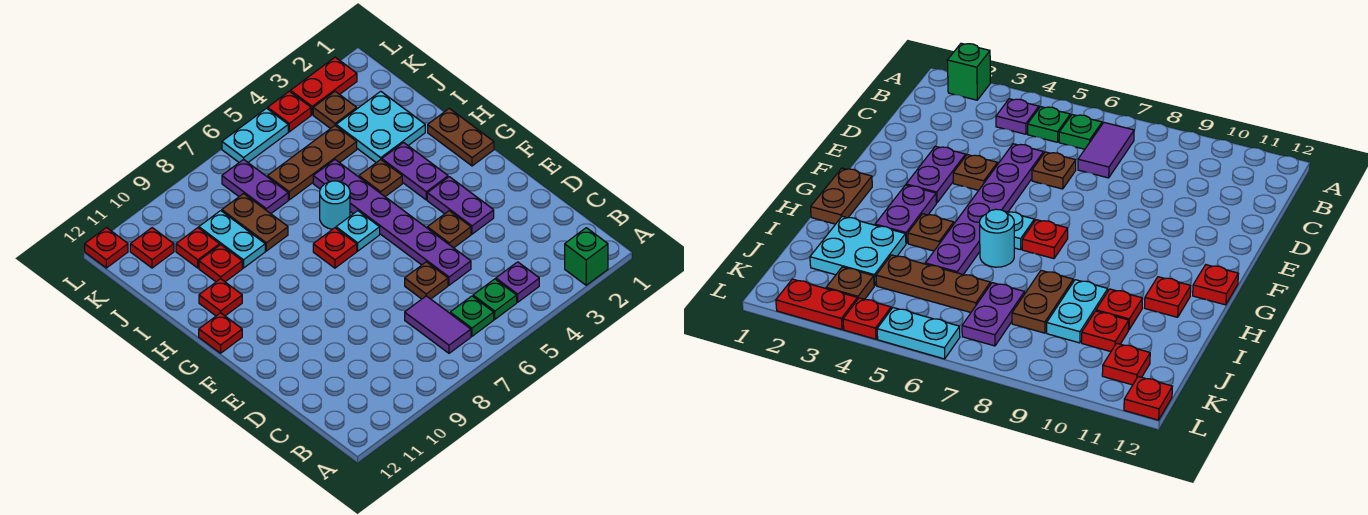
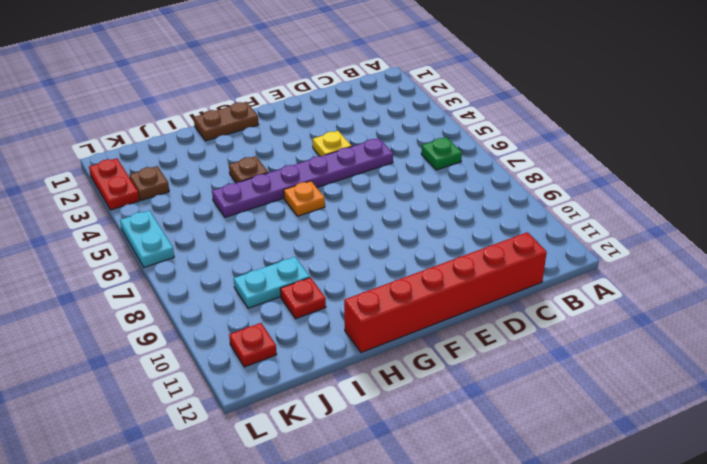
red 1x6 brick [344,232,547,353] -> red 1x1 plate [199,313,242,353]
yellow 1x1 plate [313,131,352,156] -> brown 1x1 plate [427,211,471,248]
orange 1x1 plate [284,181,325,216] -> cyan 1x1 plate [336,211,380,251]
none -> green 1x1 brick [565,228,608,285]
none -> purple 1x1 plate [496,262,539,302]
none -> green 1x1 plate [473,279,517,319]
none -> purple 1x2 tile [405,296,471,353]

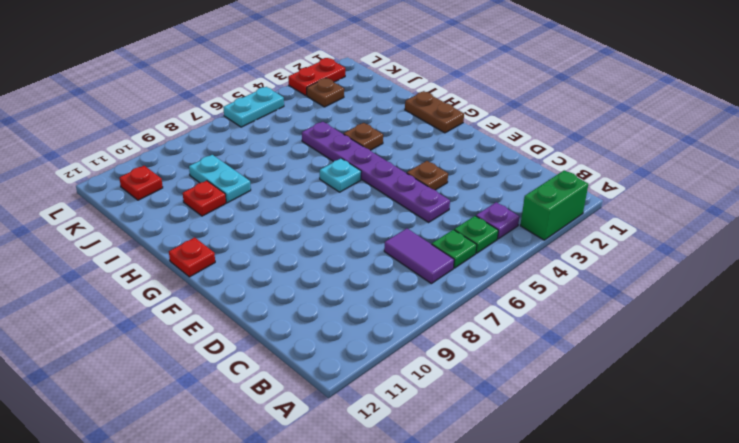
green 1x2 brick [520,170,588,240] -> green 1x1 brick [565,228,608,285]
none -> brown 1x1 plate [405,262,448,299]
none -> purple 1x2 plate [427,177,494,234]
none -> purple 1x2 plate [382,143,448,200]
none -> red 1x1 plate [313,228,357,268]

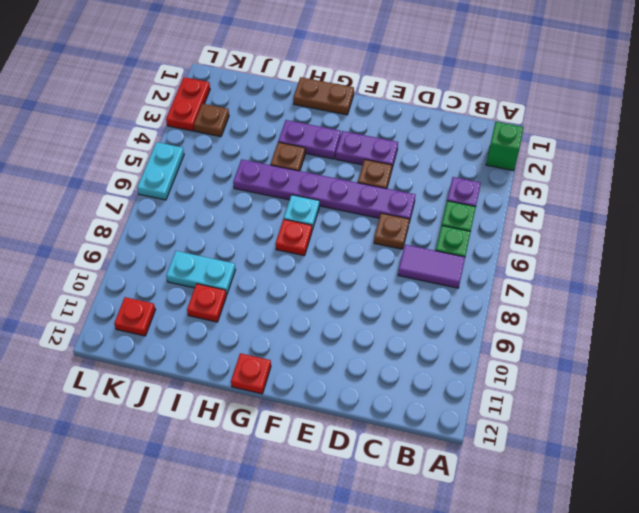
none -> cyan 1x1 round brick [320,181,350,229]
none -> red 1x1 plate [199,279,242,316]
none -> cyan 2x2 plate [336,91,425,163]
none -> brown 1x2 plate [222,194,288,251]

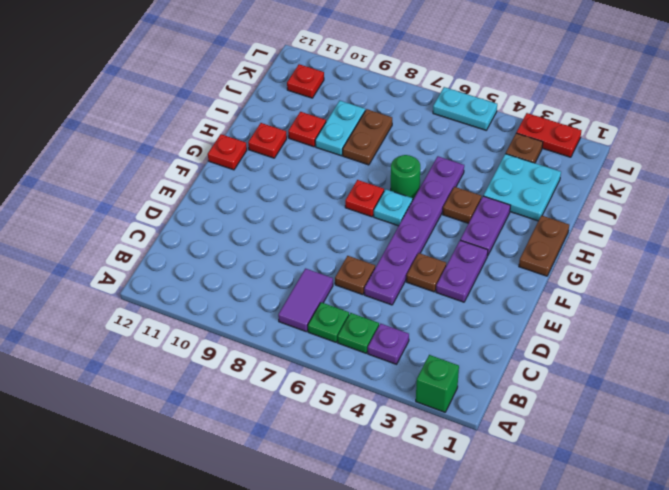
green 1x1 round brick [391,155,420,200] -> cyan 1x1 round brick [320,181,350,229]
none -> brown 1x3 plate [268,126,357,200]
none -> purple 1x2 plate [222,159,288,214]
none -> red 1x1 plate [176,228,220,268]
none -> red 1x1 plate [268,91,311,132]

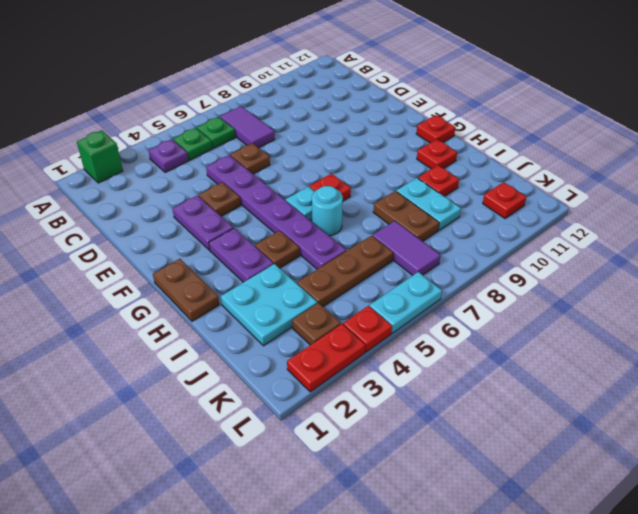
purple 1x2 tile [373,221,441,275] -> purple 1x2 plate [222,159,288,214]
none -> red 1x1 plate [176,228,220,268]
none -> red 1x1 plate [85,228,128,268]

